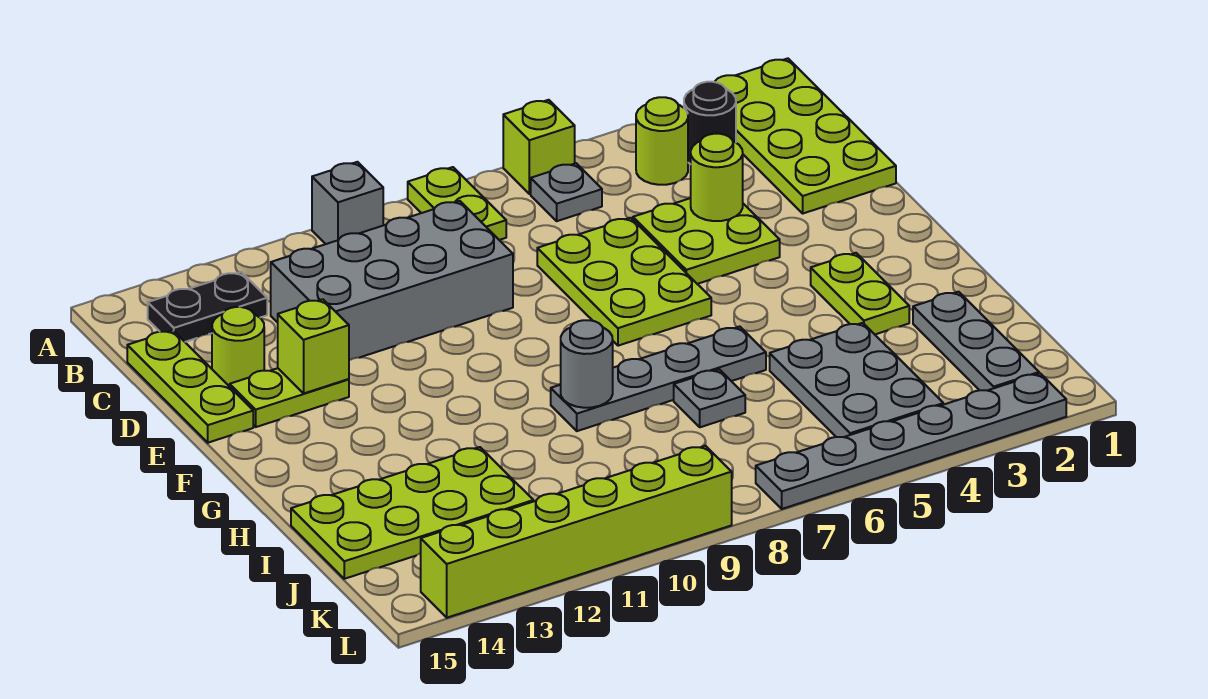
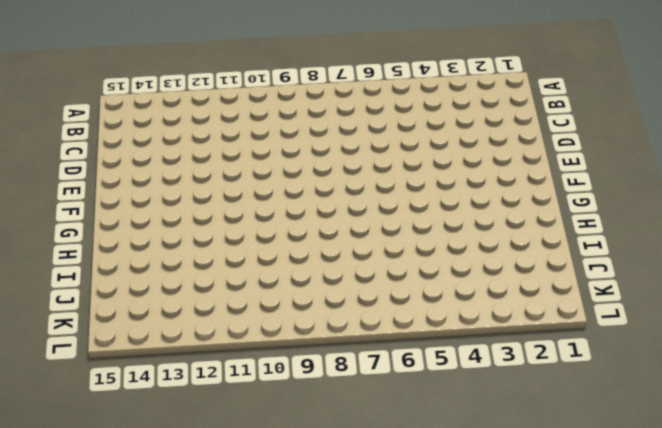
none -> lime 2x4 plate [715,58,896,213]
none -> lime 1x1 brick [503,100,575,194]
none -> lime 1x2 plate [408,167,506,240]

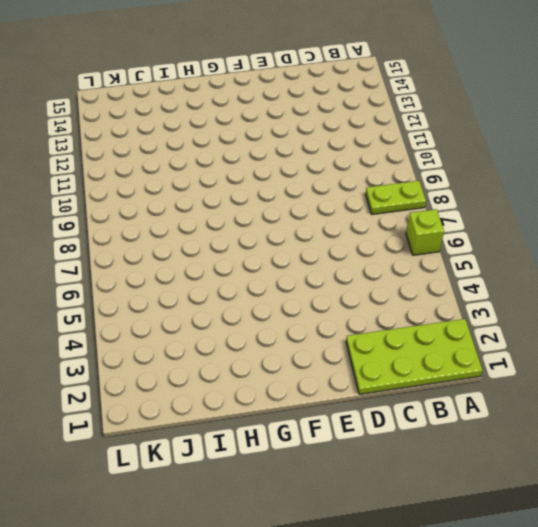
none -> grey 1x1 brick [312,162,383,244]
none -> black 1x1 round brick [684,82,736,164]
none -> lime 1x1 round brick [636,97,688,185]

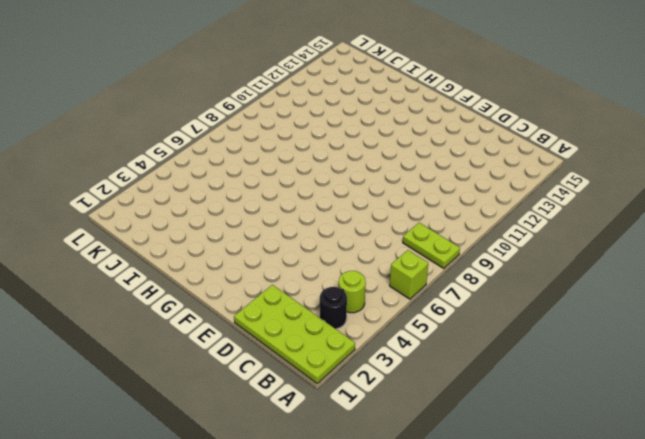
none -> grey 1x1 brick [312,162,383,244]
none -> grey 1x1 plate [531,163,602,221]
none -> black 1x2 plate [148,272,267,342]

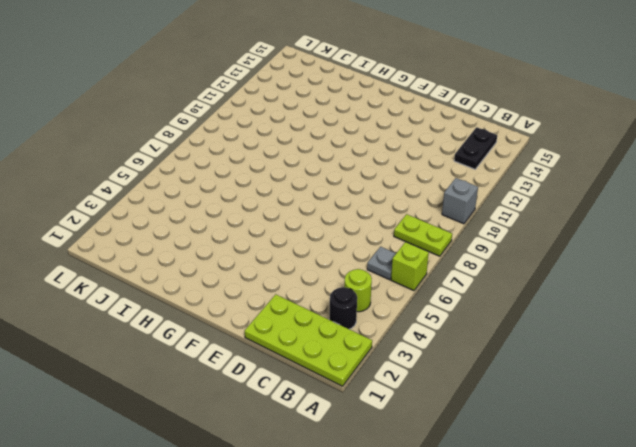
none -> grey 2x4 brick [271,201,513,360]
none -> lime 1x3 plate [127,330,253,443]
none -> lime 2x2 plate [633,198,780,284]

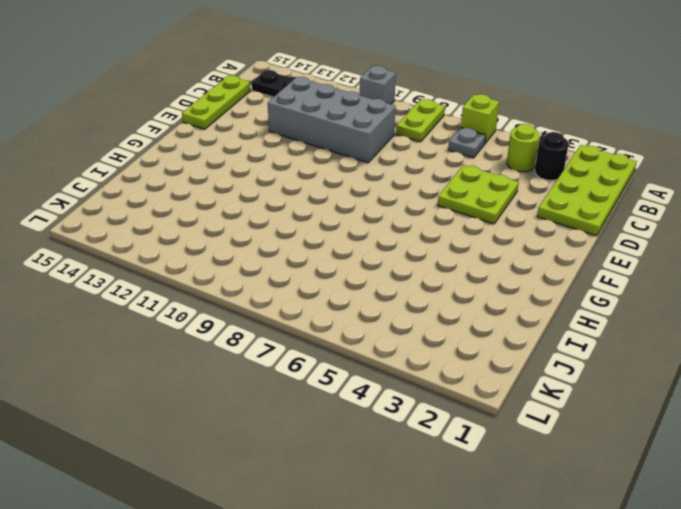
none -> lime 2x3 plate [537,218,711,346]
none -> lime 1x1 round brick [212,307,264,387]
none -> lime 1x2 plate [230,368,349,427]

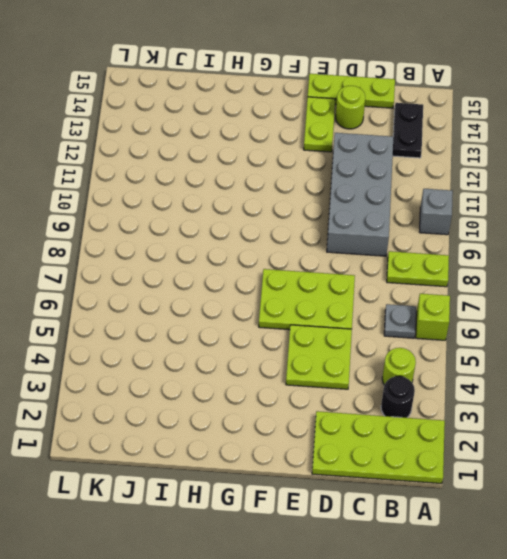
none -> lime 1x2 plate [811,253,909,334]
none -> grey 1x4 plate [551,327,766,431]
none -> grey 1x3 plate [913,292,1039,391]

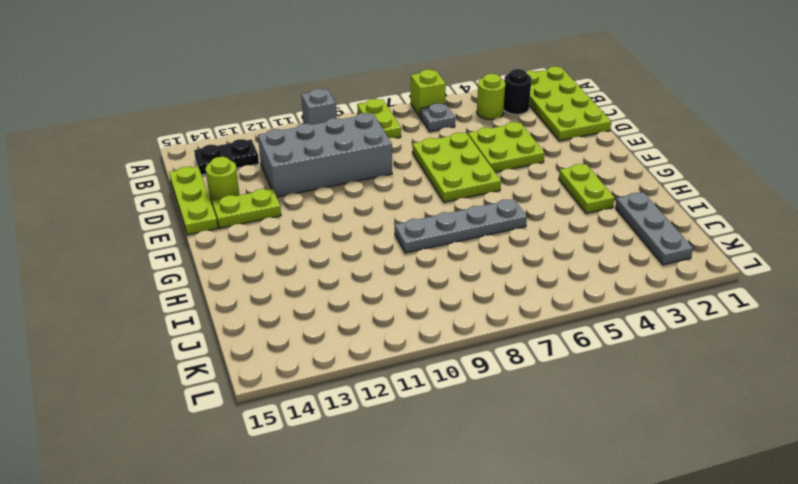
none -> grey 2x3 plate [770,323,943,437]
none -> grey 1x1 plate [674,369,745,427]
none -> lime 2x4 plate [291,447,533,579]

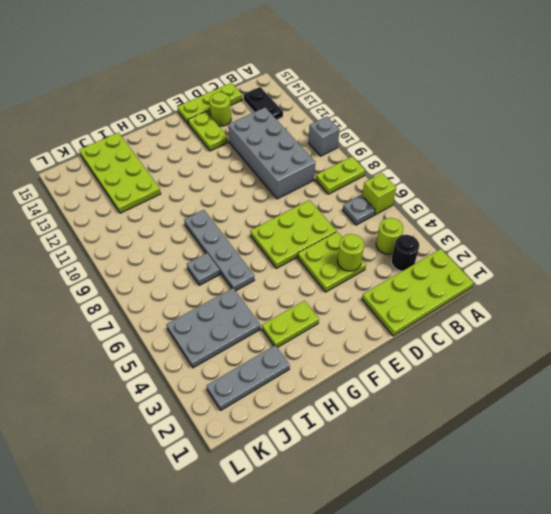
none -> grey 1x6 plate [756,373,1066,509]
none -> lime 1x6 brick [421,446,732,618]
none -> lime 1x1 brick [278,299,349,393]

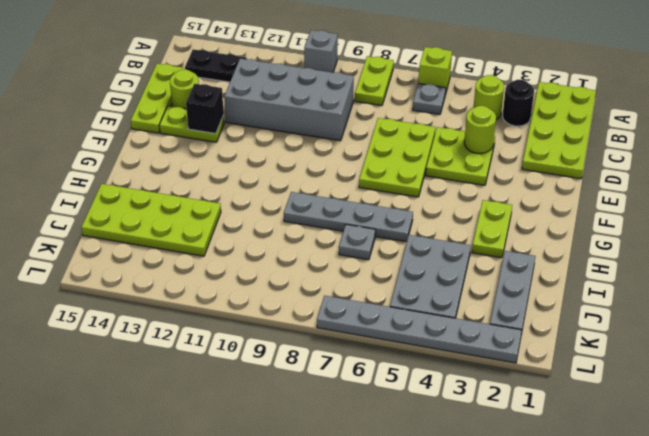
black 1x1 brick [186,84,224,134] -> lime 1x1 brick [278,299,349,393]
none -> lime 1x6 brick [421,446,732,618]
none -> grey 1x1 round brick [561,320,613,408]

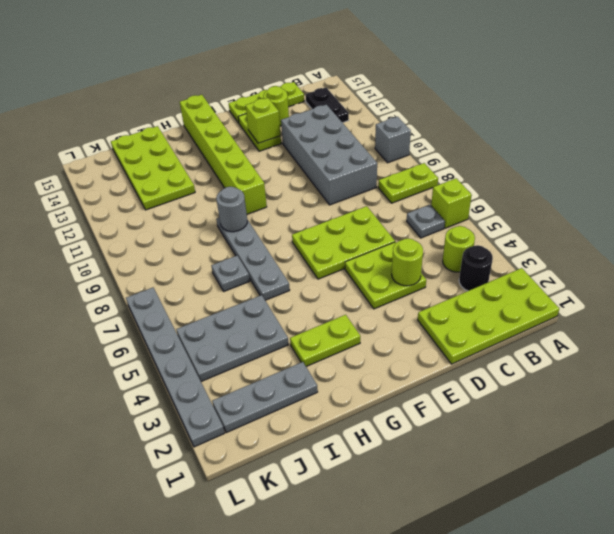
lime 1x6 brick [180,95,267,214] -> lime 1x6 brick moved to [421,446,732,618]

